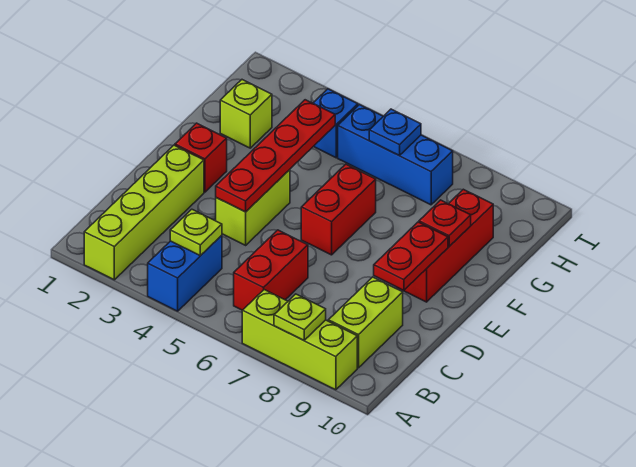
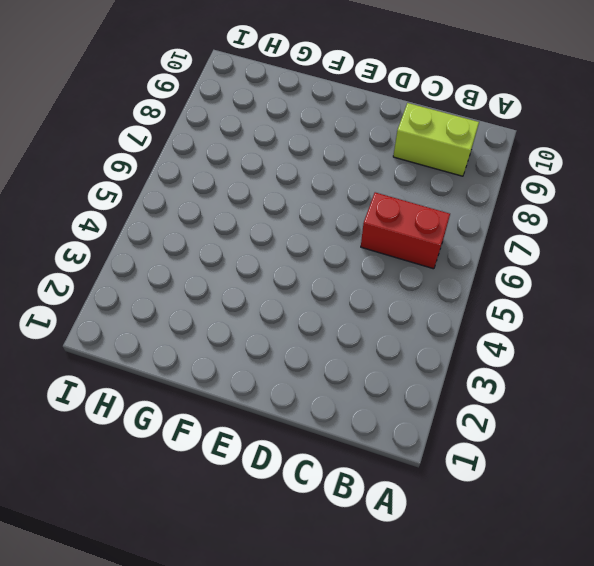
none -> lime 1x4 brick [84,145,204,280]
none -> blue 1x2 brick [148,235,222,311]
none -> lime 1x3 brick [242,290,357,390]

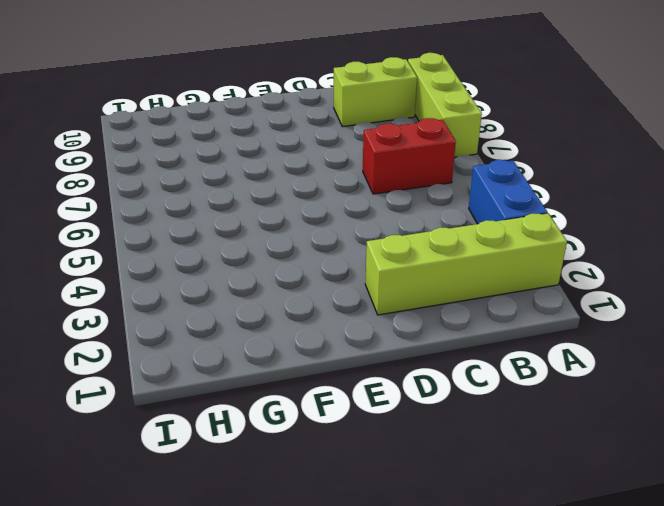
blue 1x2 brick [469,160,547,224] -> blue 1x2 brick turned to [148,235,222,311]
none -> lime 1x2 brick [216,170,290,245]
none -> red 1x1 brick [175,123,227,192]
none -> red 1x2 brick [301,164,376,255]

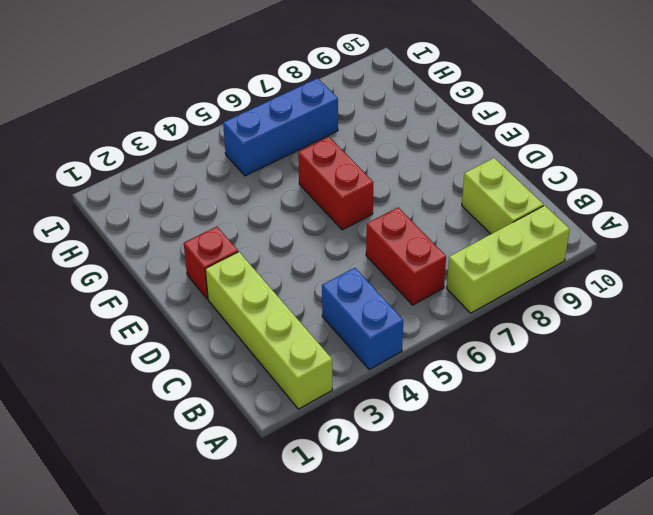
none -> lime 1x2 brick [216,170,290,245]
none -> red 1x3 brick [397,189,493,302]
none -> lime 1x1 brick [220,80,272,148]

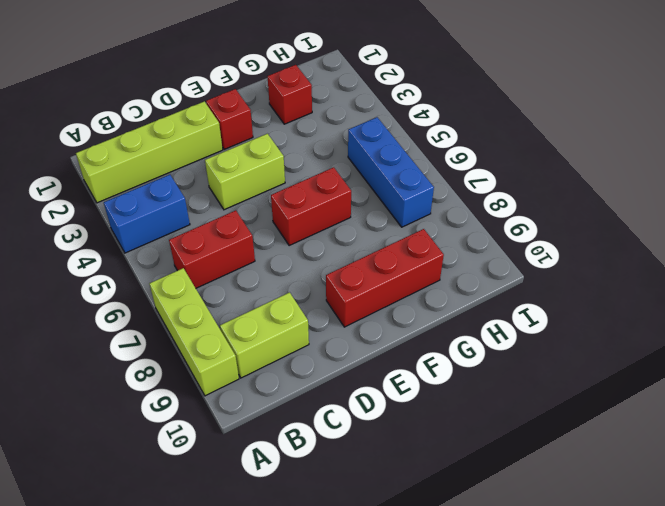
red 1x1 brick [268,65,312,124] -> lime 1x1 brick [220,80,272,148]
none -> blue 1x1 brick [313,89,358,158]
none -> lime 1x1 plate [274,294,326,340]
none -> lime 1x1 plate [170,209,222,256]

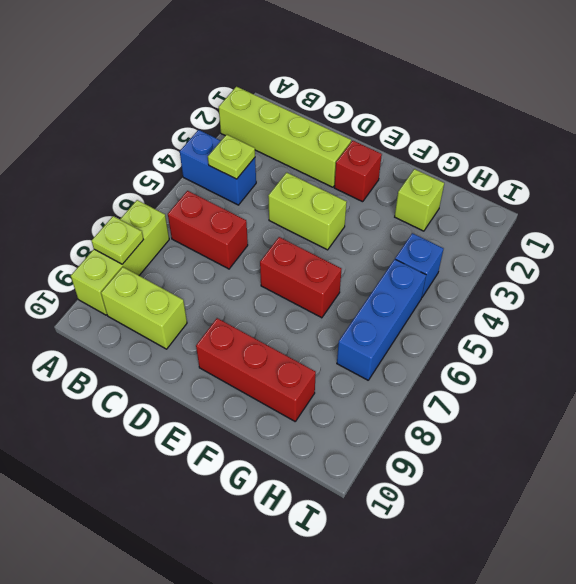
none -> red 1x4 plate [216,100,335,212]
none -> red 1x2 plate [374,222,448,290]
none -> red 1x1 plate [419,200,471,246]

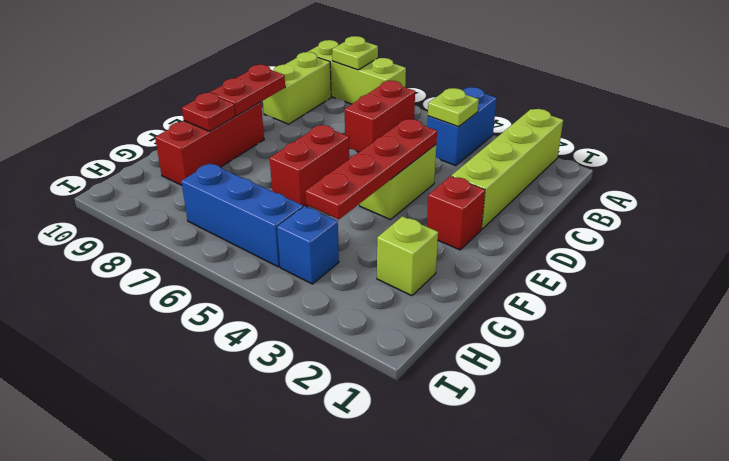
none -> blue 1x1 plate [369,109,421,155]

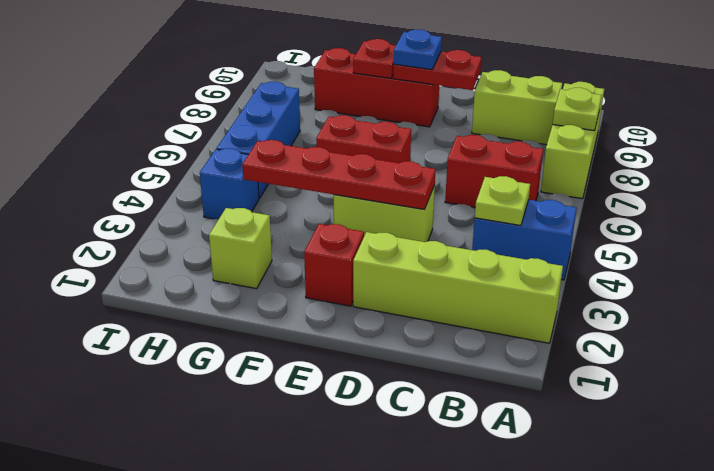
blue 1x1 plate [394,30,442,70] -> blue 1x1 plate moved to [369,109,421,155]

